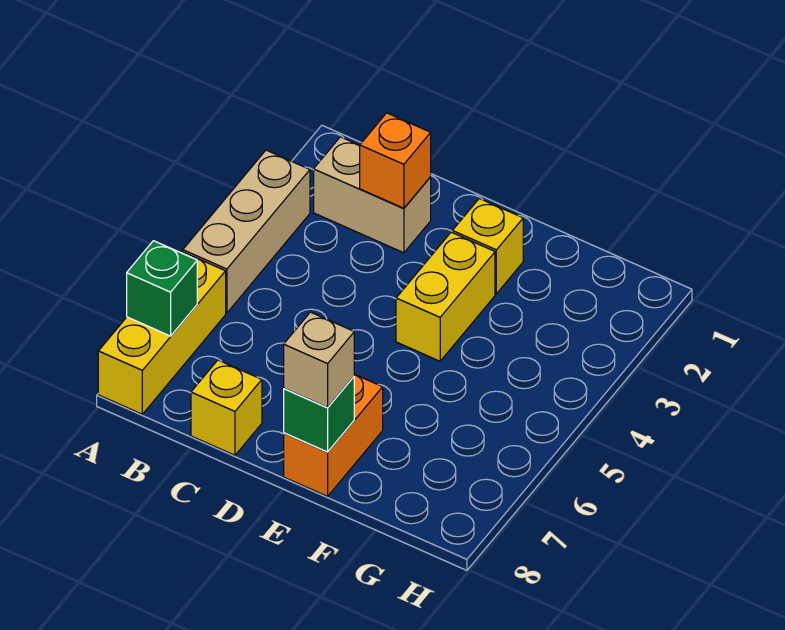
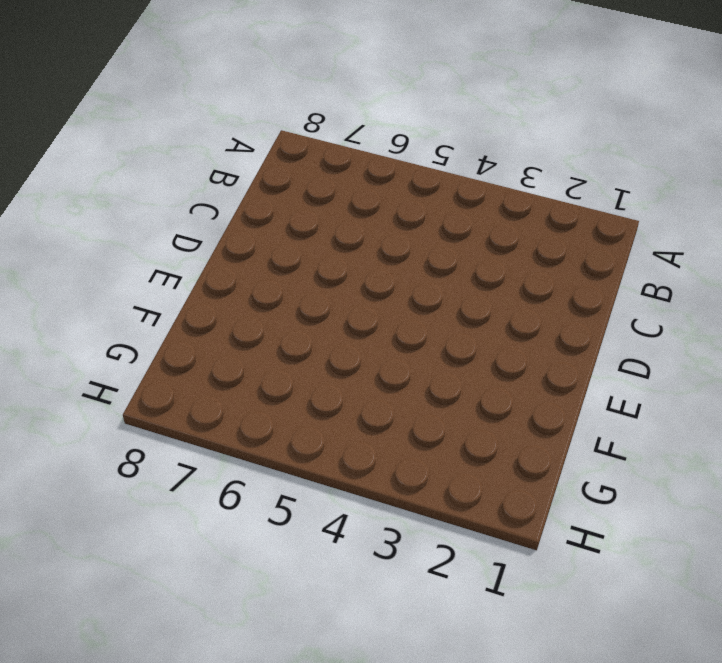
none -> tan 1x3 brick [183,150,310,313]
none -> yellow 1x3 brick [98,251,226,414]

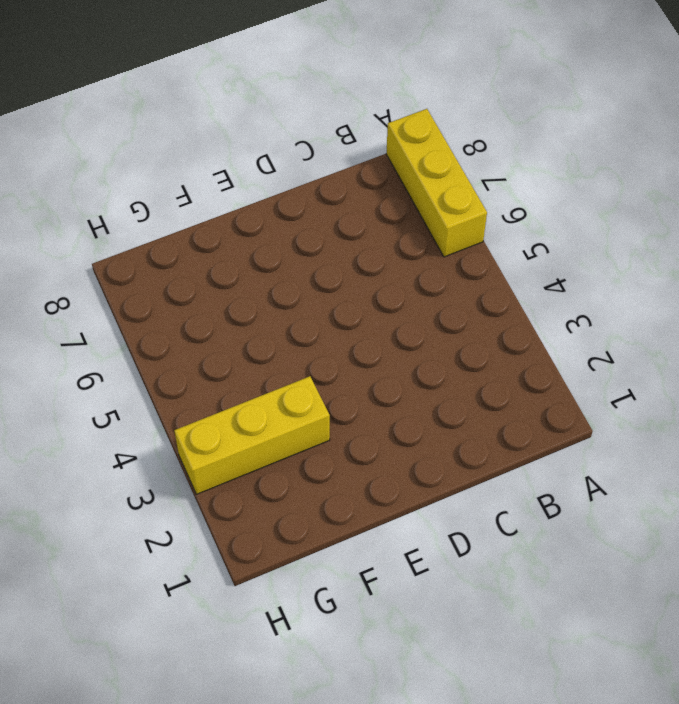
yellow 1x3 brick [174,376,330,494] -> none
none -> tan 1x3 brick [183,150,310,313]
none -> tan 1x2 brick [314,137,431,253]

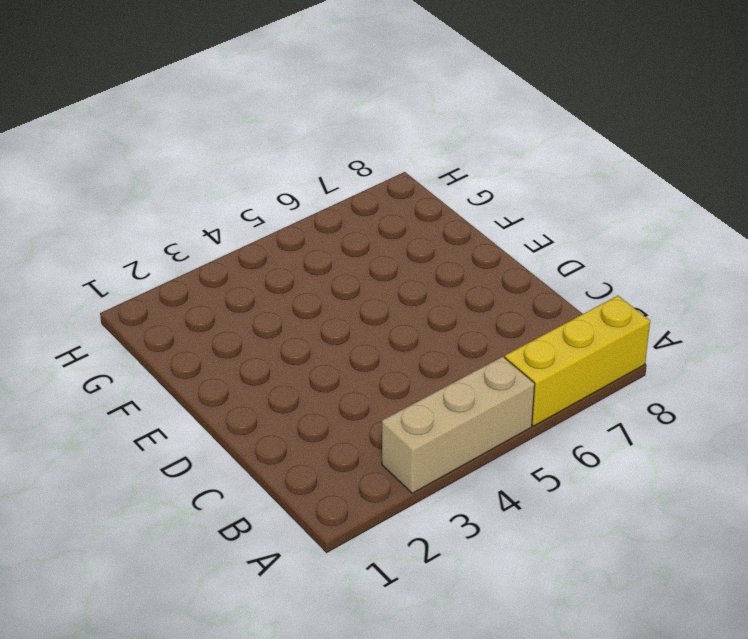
none -> tan 1x2 brick [314,137,431,253]
none -> yellow 1x1 brick [191,360,262,455]

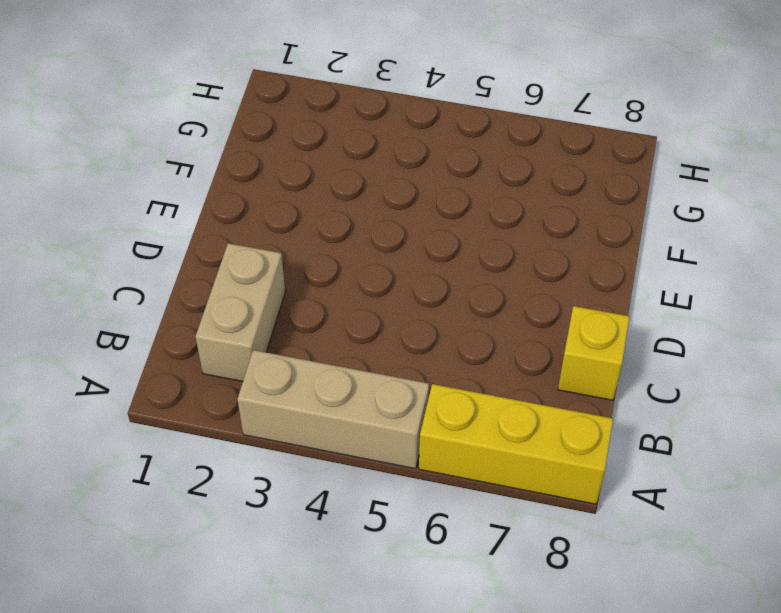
none -> yellow 1x1 brick [452,198,523,294]
none -> yellow 1x2 brick [396,232,495,361]

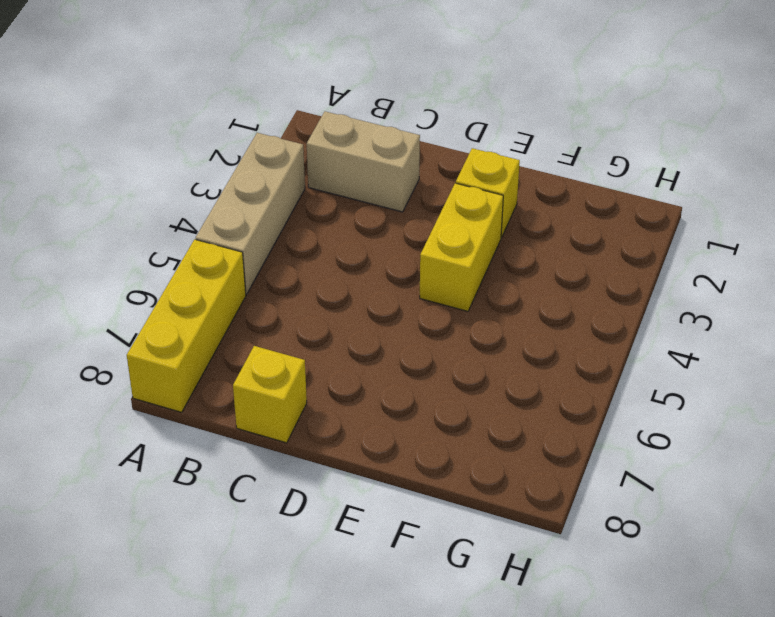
none -> orange 1x2 brick [284,374,383,496]
none -> green 1x1 brick [127,241,197,336]

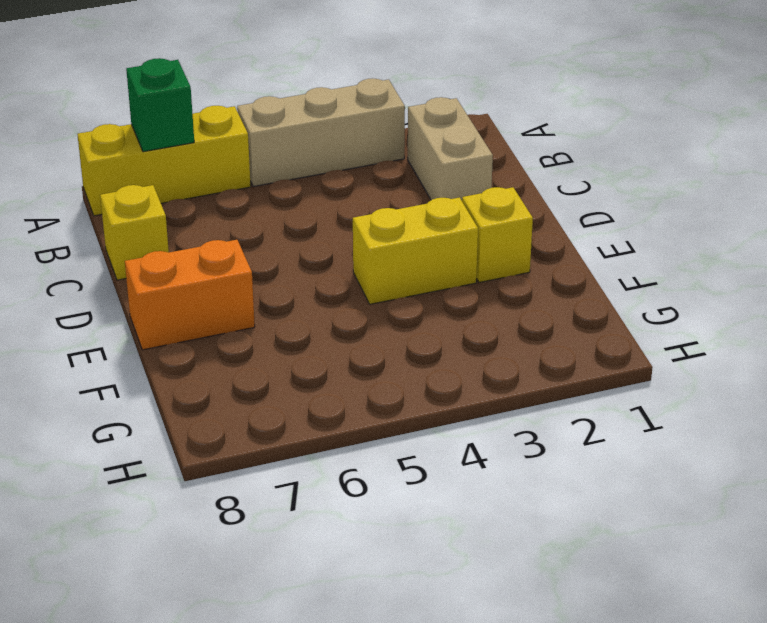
none -> orange 1x1 brick [360,113,431,208]
none -> green 1x1 brick [284,377,354,452]

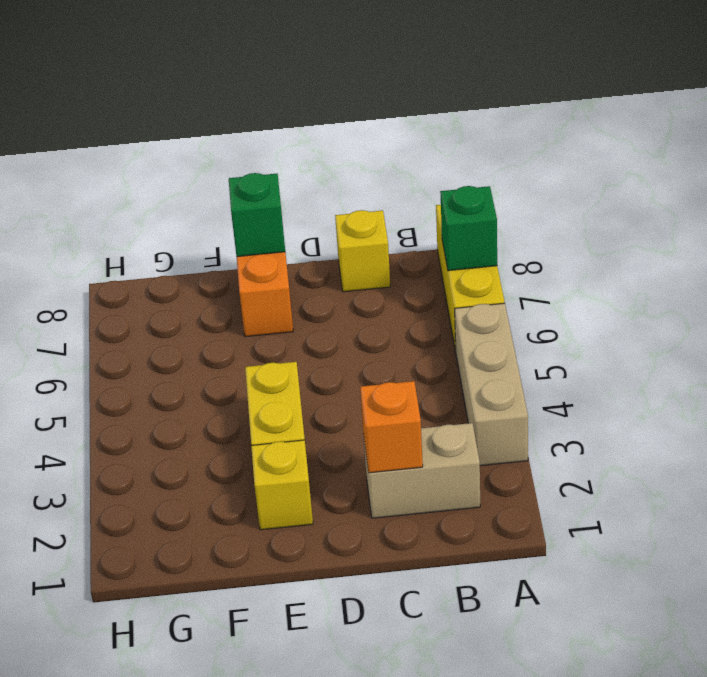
none -> tan 1x1 brick [284,312,354,407]

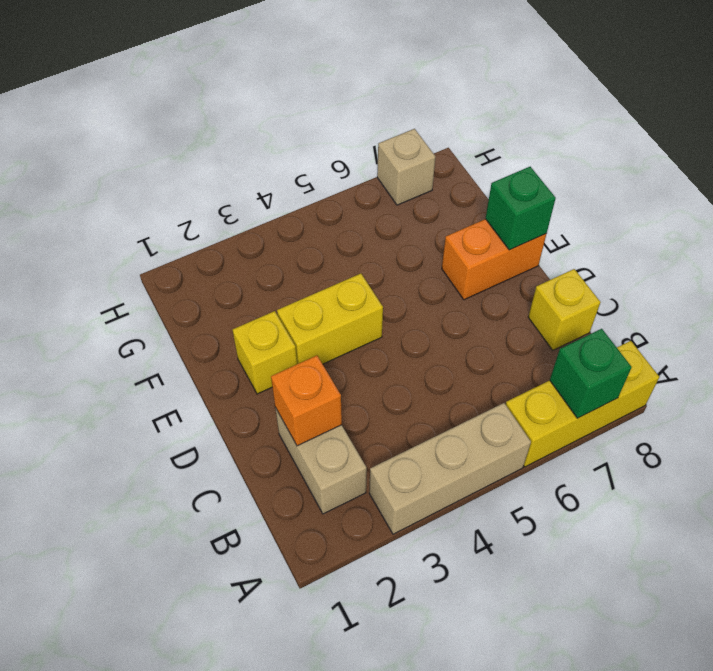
tan 1x1 brick [377,129,435,205] -> tan 1x1 brick moved to [284,312,354,407]

